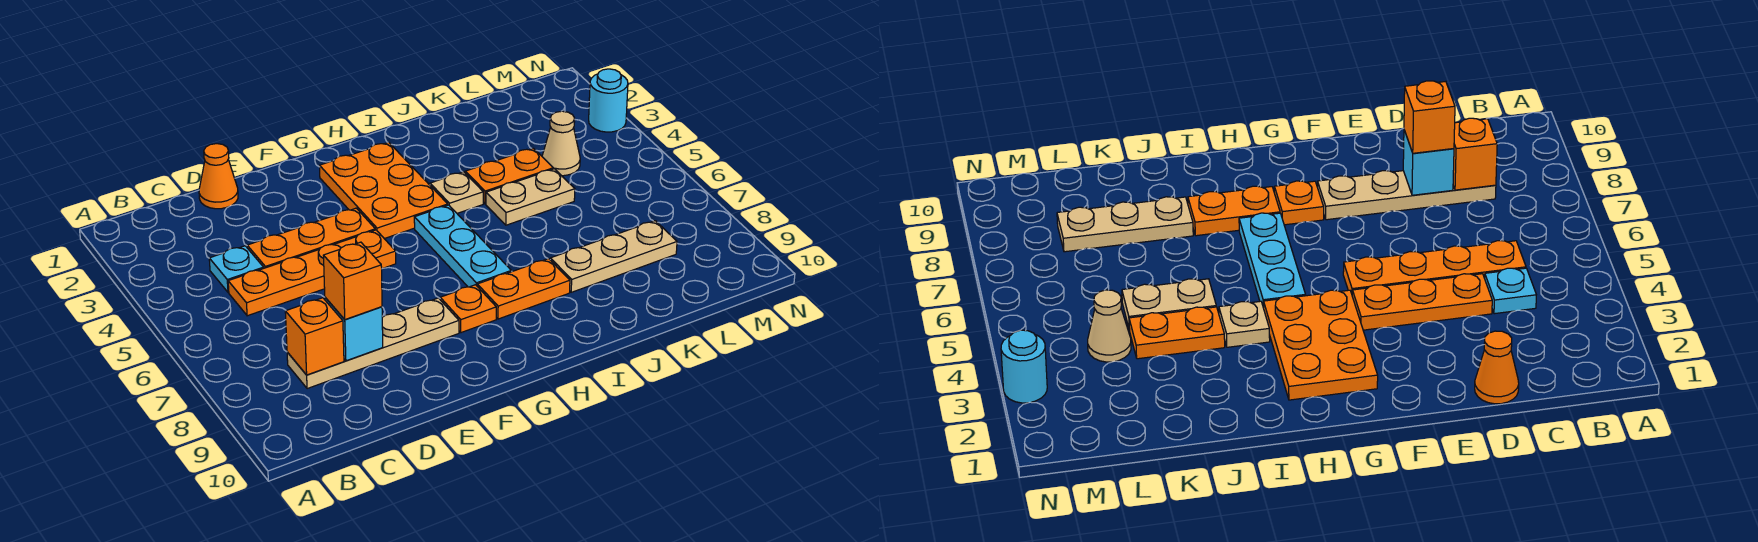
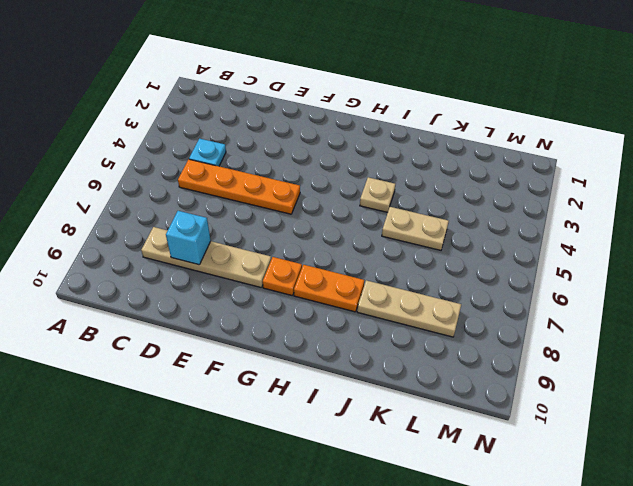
none -> orange 1x1 cone [199,144,238,209]
none -> orange 1x3 plate [247,208,375,268]
none -> orange 2x3 plate [319,142,448,239]

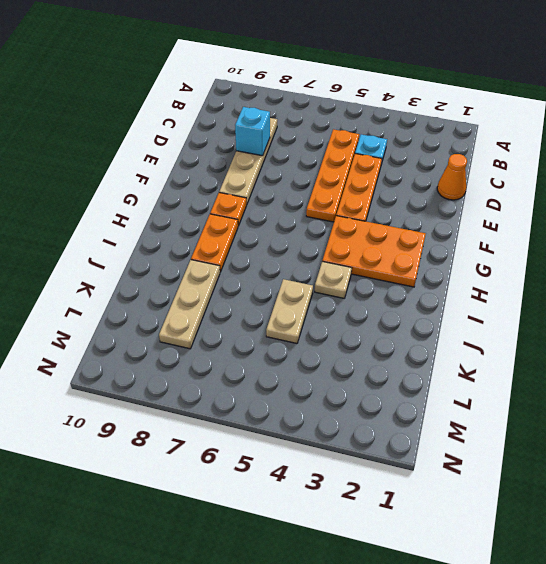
none -> cyan 1x3 plate [414,205,511,287]
none -> orange 1x2 plate [465,148,553,204]
none -> tan 1x1 cone [542,111,580,176]

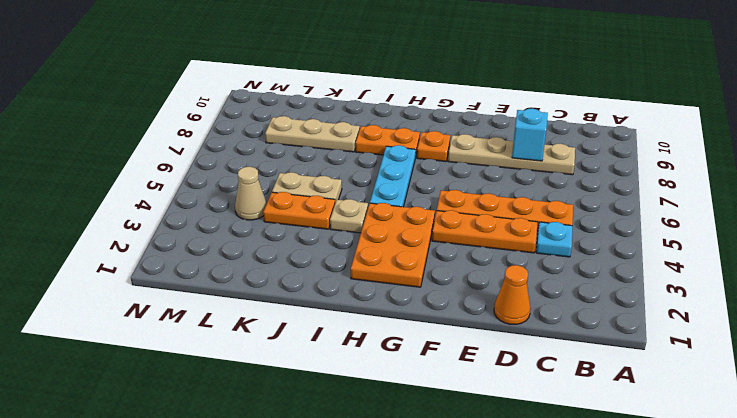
none -> cyan 1x1 round brick [589,69,628,132]
none -> orange 1x1 brick [285,298,344,375]
none -> orange 1x1 brick [323,242,382,319]

